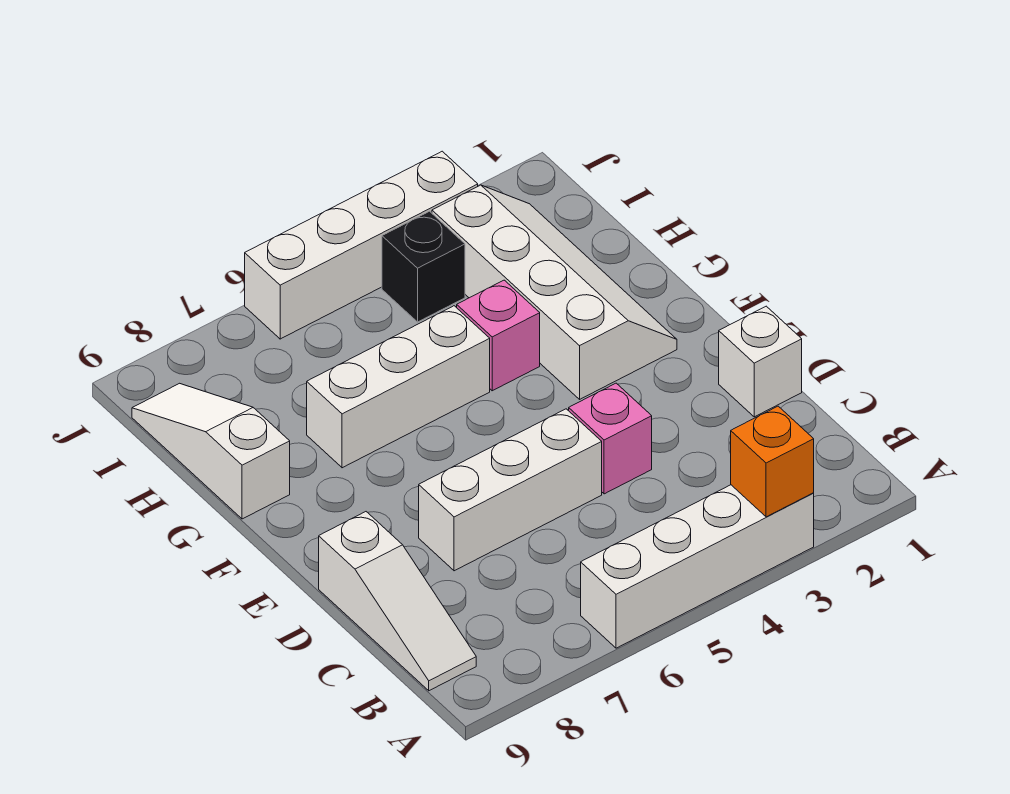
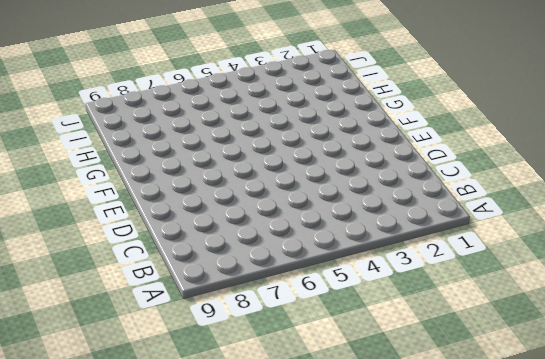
none -> white 1x4 brick [581,485,814,648]
none -> white 1x3 slope [319,512,476,691]
none -> white 1x1 brick [719,306,802,417]

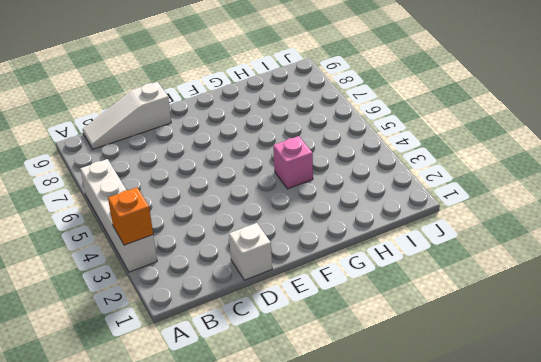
none -> pink 1x1 brick [569,383,652,494]
none -> white 1x3 brick [419,409,602,571]
none -> white 2x4 slope [432,185,677,399]

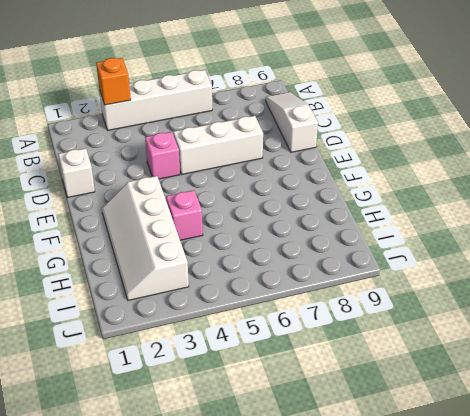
none -> white 1x3 brick [307,306,490,468]
none -> white 1x3 slope [132,383,290,519]
none -> black 1x1 brick [382,211,465,322]

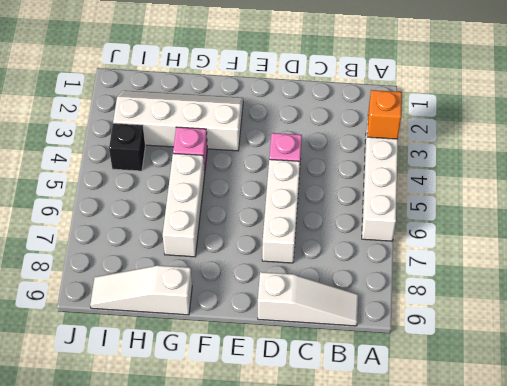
none -> white 1x1 brick [719,306,802,417]
none -> white 1x4 brick [245,151,478,339]

